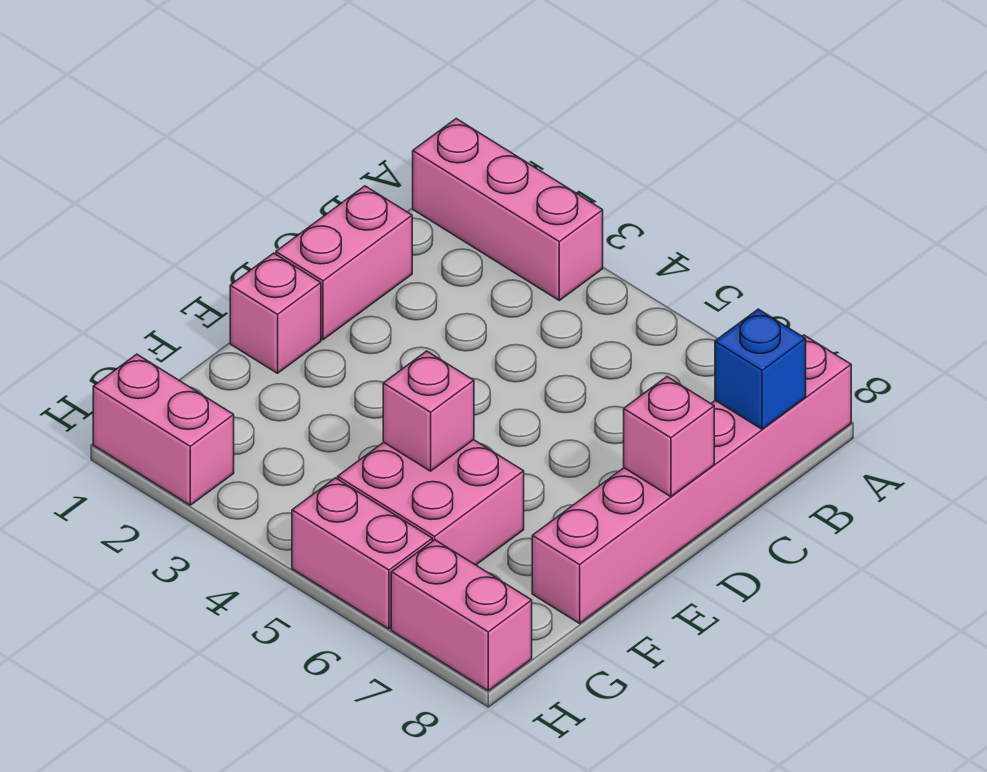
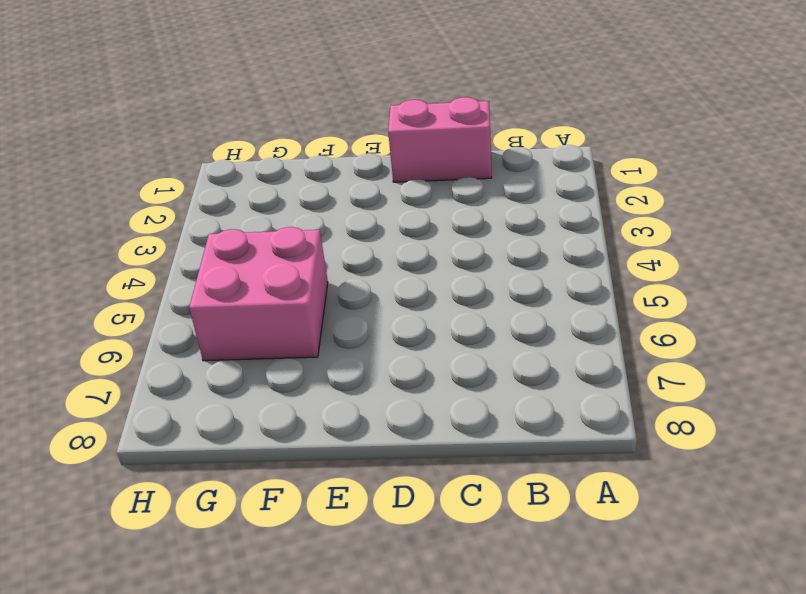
none -> pink 1x3 brick [413,119,603,300]
none -> pink 1x6 brick [532,335,851,623]

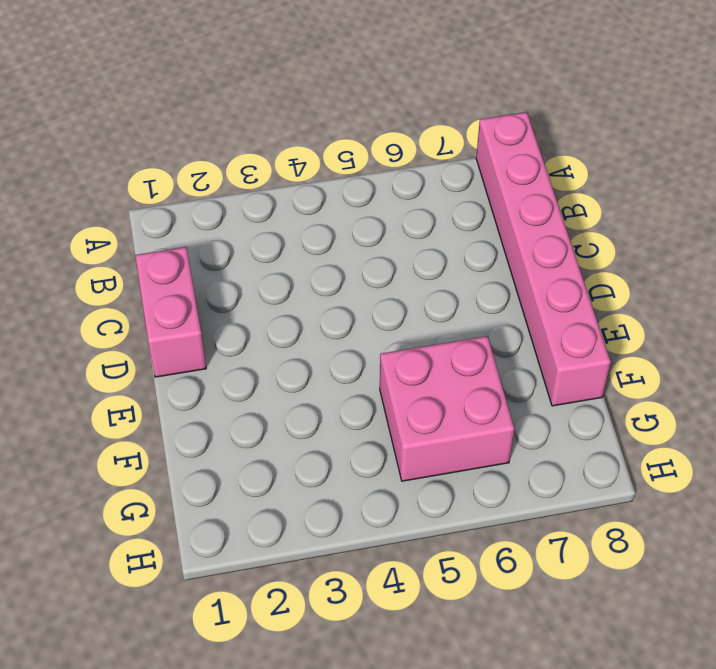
none -> pink 1x3 brick [413,119,603,300]
none -> pink 1x1 brick [230,253,321,373]

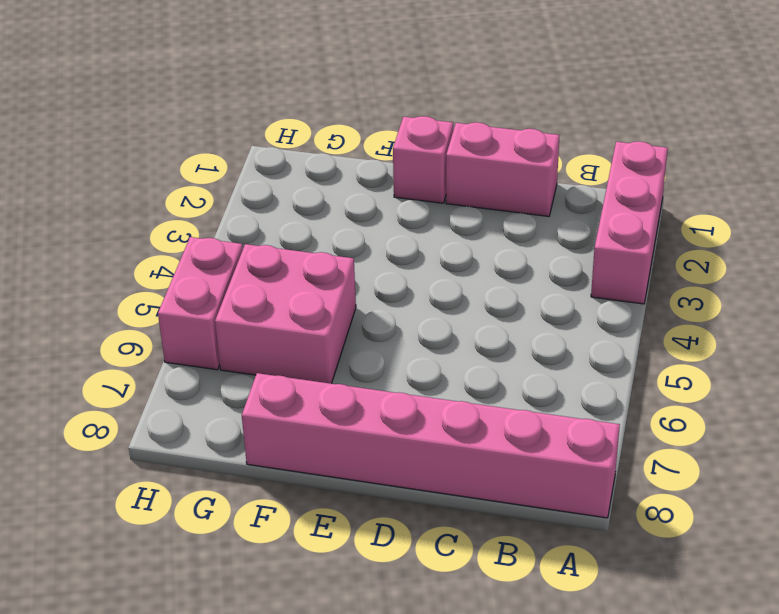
none -> pink 1x2 brick [93,354,234,505]
none -> pink 1x2 brick [391,540,532,691]

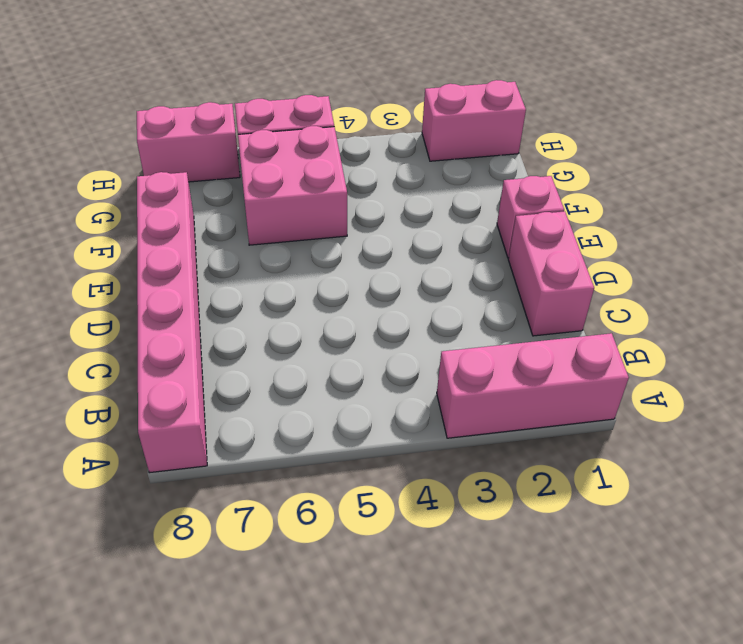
none -> blue 1x1 brick [715,309,806,429]
none -> pink 1x1 brick [624,377,714,497]

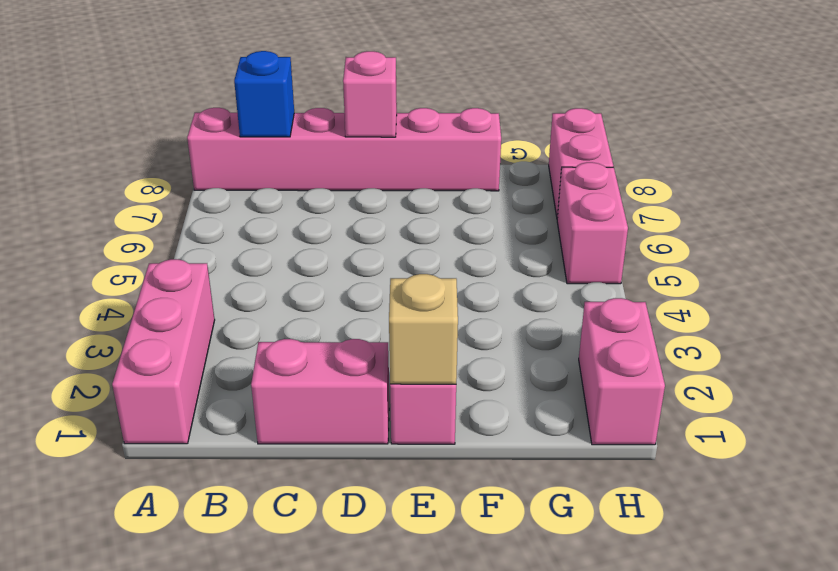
tan 1x1 brick [389,274,458,384] -> none
none -> pink 2x2 brick [338,440,524,565]
none -> pink 1x1 brick [383,351,474,471]

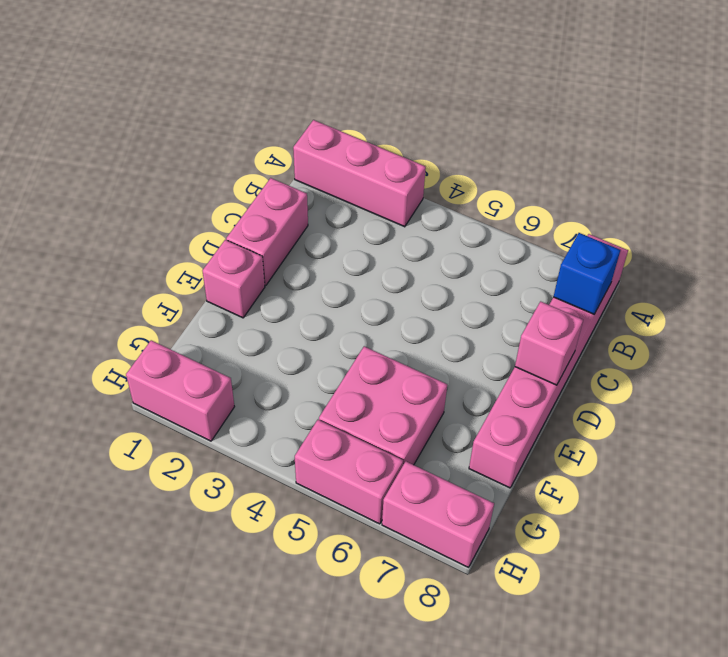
none -> pink 1x1 brick [383,351,474,471]

